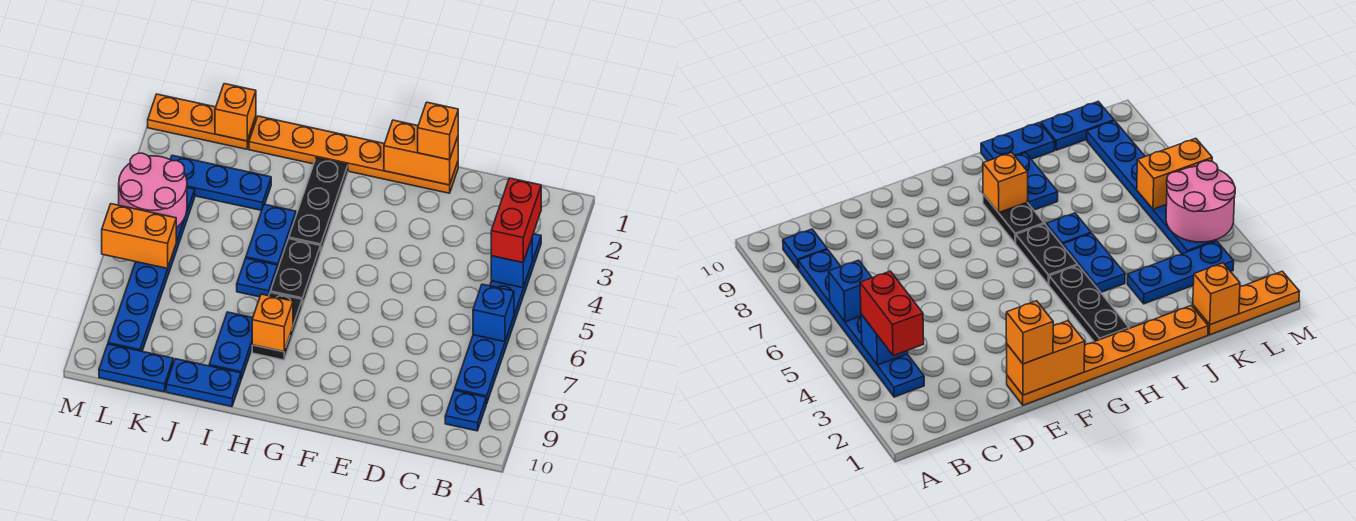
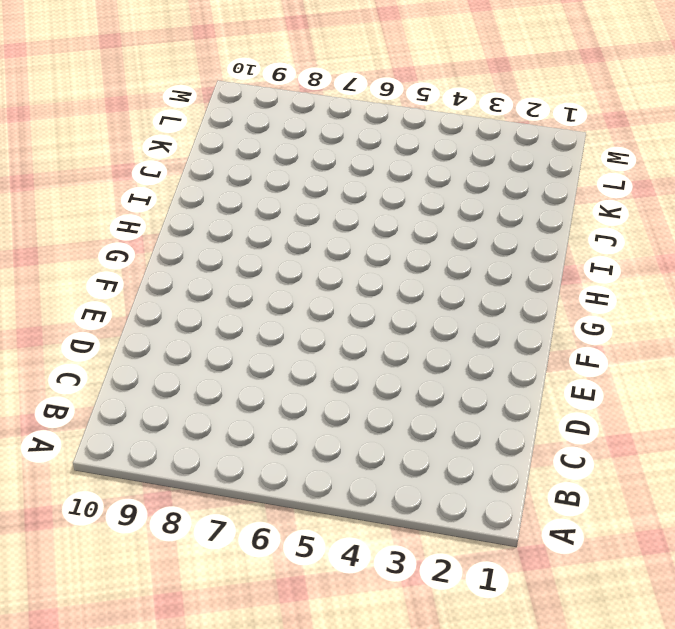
none -> blue 1x6 plate [455,234,541,404]
none -> blue 1x1 plate [445,390,486,431]
none -> orange 1x6 plate [249,116,458,193]

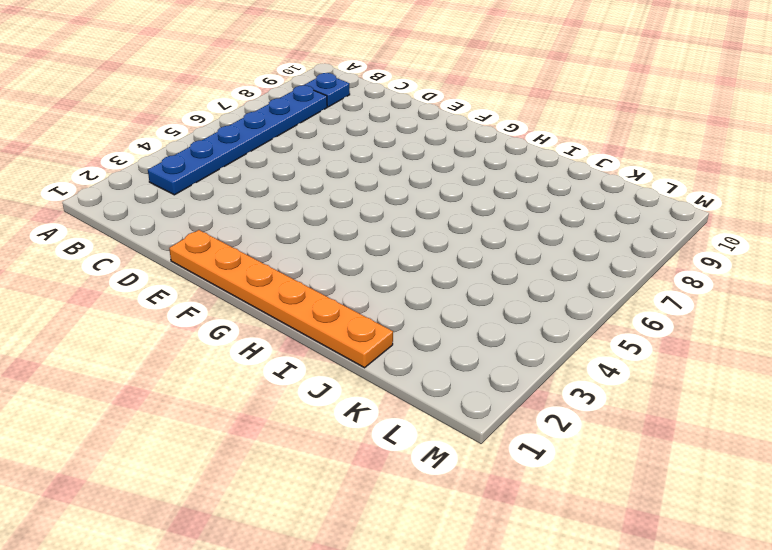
none -> black 1x3 plate [289,158,348,251]
none -> black 1x2 plate [271,239,321,306]
none -> black 1x2 plate [252,292,302,360]

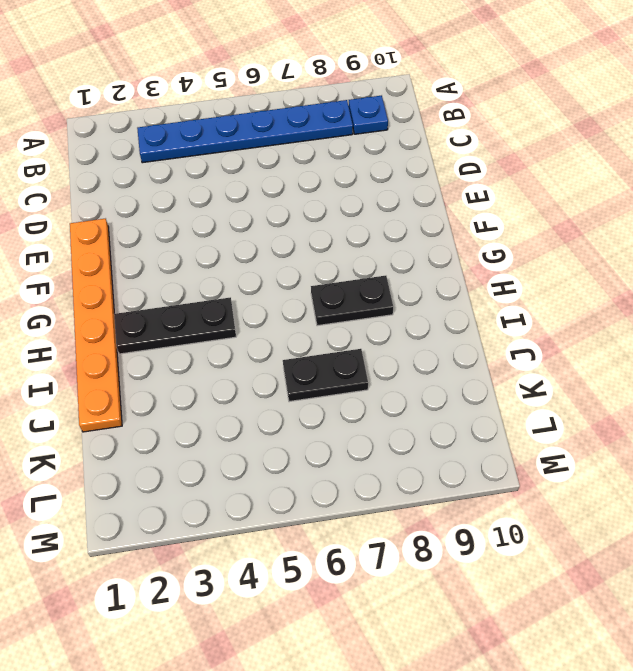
black 1x2 plate [283,349,368,402] -> black 1x2 plate moved to [271,239,321,306]
none -> blue 1x2 plate [246,204,296,268]
none -> blue 1x1 plate [237,258,278,297]
none -> blue 1x2 plate [209,312,253,379]

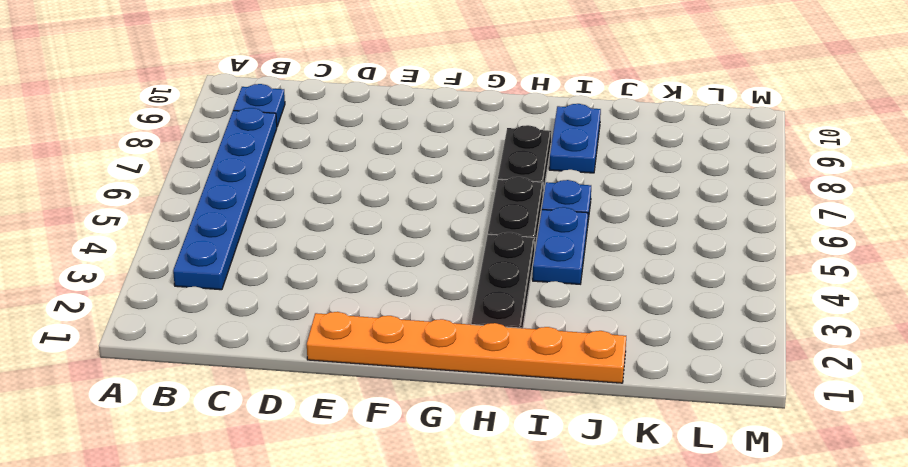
none -> blue 1x2 plate [166,359,241,407]
none -> blue 1x3 plate [170,155,271,210]
none -> orange 1x3 plate [148,94,256,149]

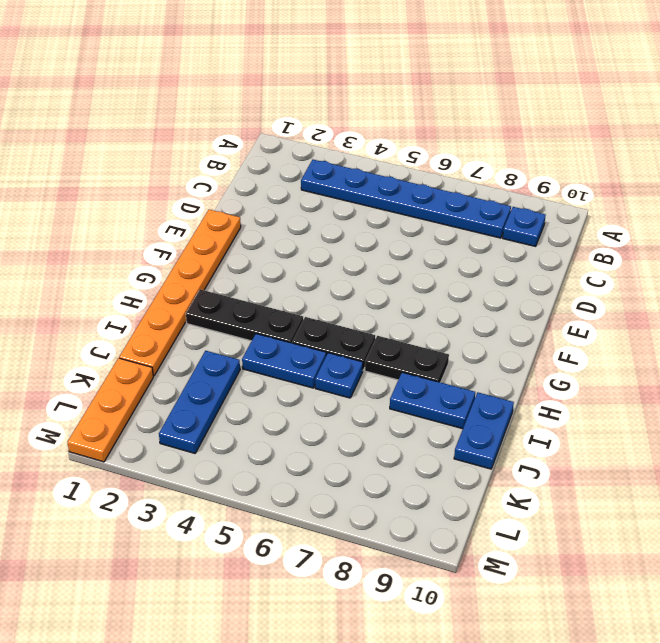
none -> blue 1x2 plate [99,344,173,392]
none -> blue 1x6 plate [108,188,195,351]
none -> blue 1x1 brick [491,239,532,288]

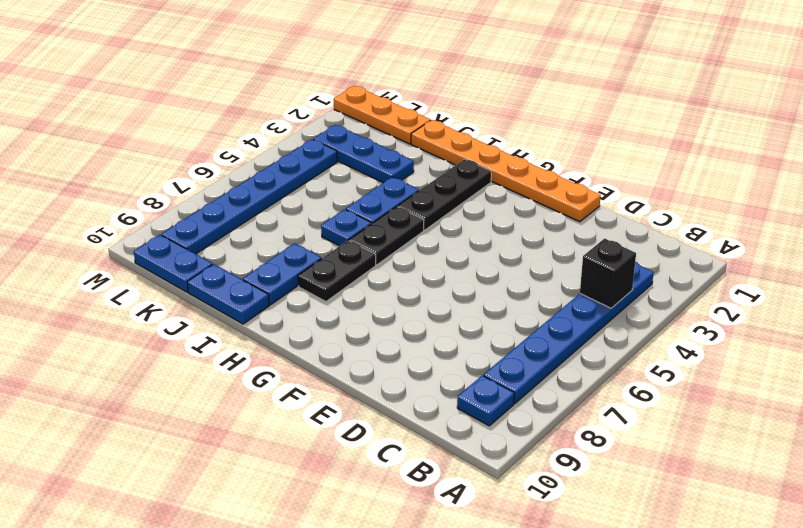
black 1x1 brick [580,239,636,308] -> blue 1x1 brick [491,239,532,288]
none -> blue 1x1 brick [473,284,514,342]
none -> orange 1x2 brick [384,120,458,185]
none -> orange 1x1 brick [252,294,293,352]

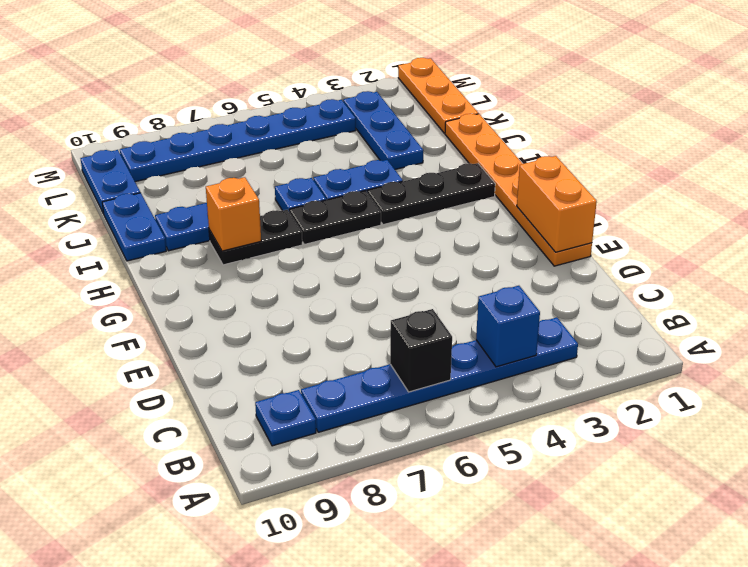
black 1x1 brick [390,309,452,392] -> blue 1x1 brick [473,284,514,342]
none -> orange 1x1 brick [215,84,256,141]
none -> pink 2x2 round brick [119,153,187,228]
none -> orange 1x2 brick [102,204,176,268]

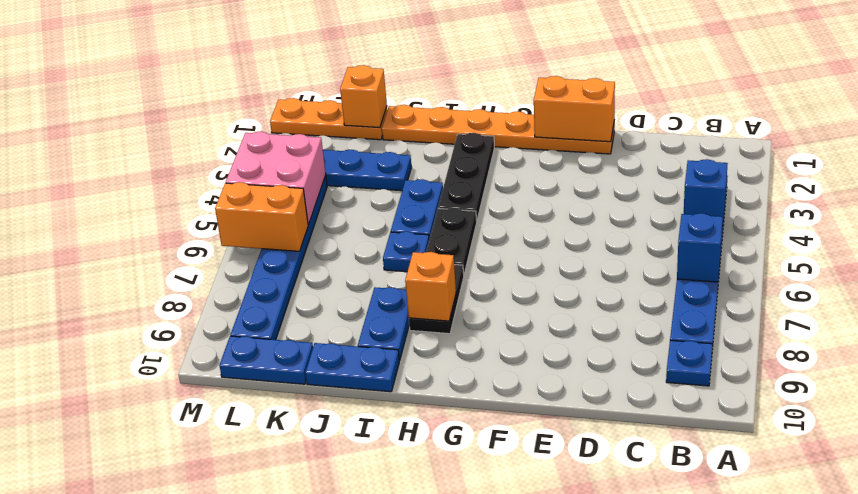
pink 2x2 brick [226,132,326,225] -> pink 2x2 round brick [119,153,187,228]
none -> red 1x2 brick [491,178,541,262]
none -> orange 1x1 brick [418,102,458,160]

